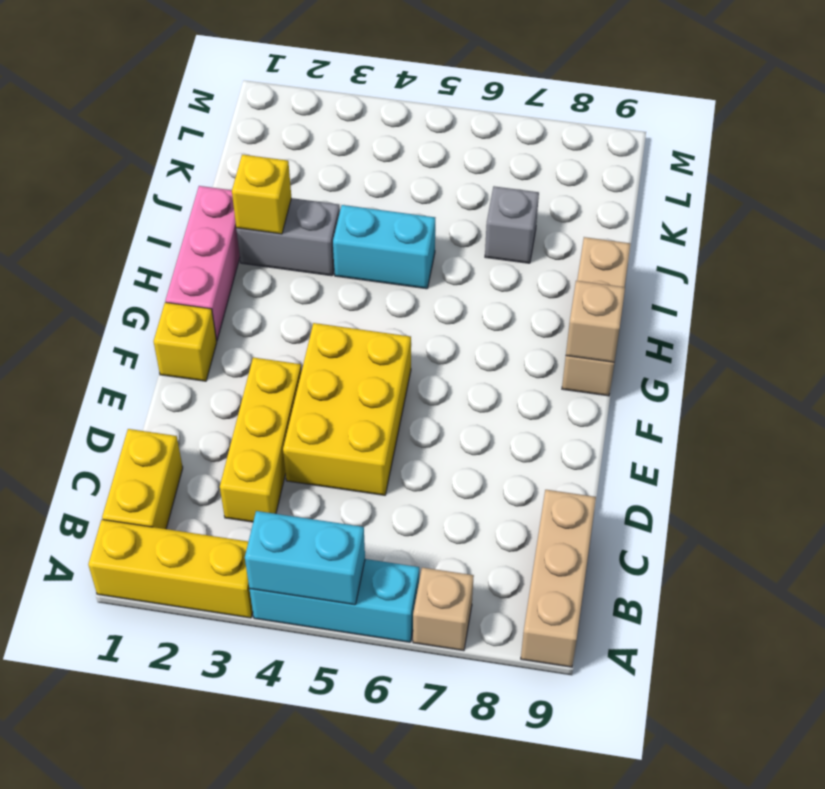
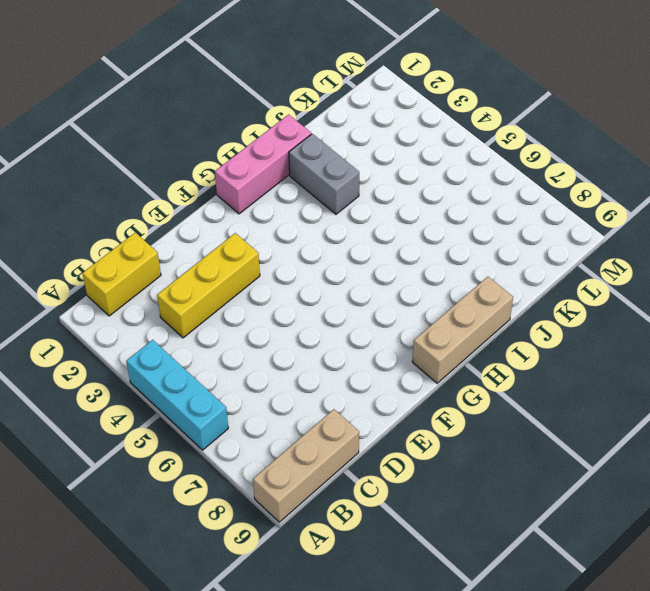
none -> yellow 1x3 brick [88,520,253,618]
none -> tan 1x1 brick [413,568,474,651]
none -> yellow 2x3 brick [283,323,411,495]

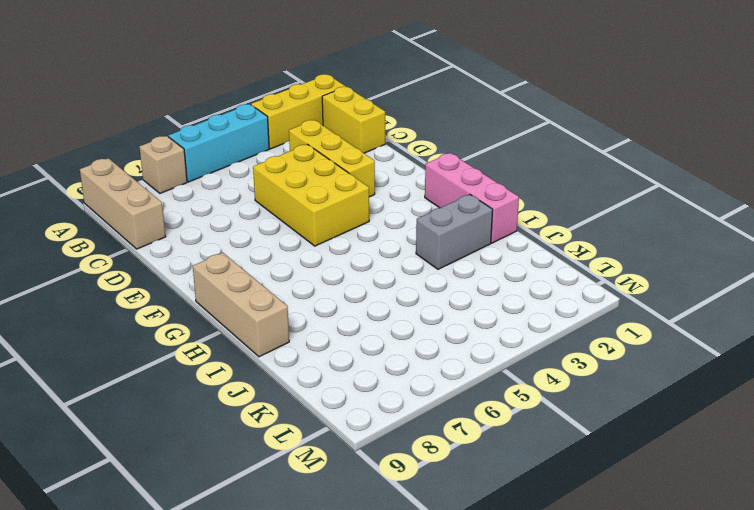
none -> yellow 1x1 brick [154,302,217,381]
none -> cyan 1x2 brick [333,205,435,289]
none -> grey 1x1 brick [485,186,539,263]

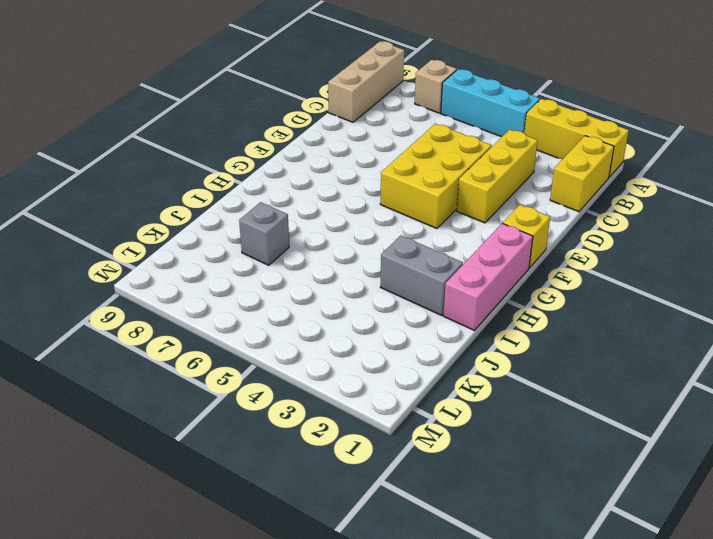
none -> tan 1x3 brick [562,237,630,396]
none -> cyan 1x2 brick [333,205,435,289]
none -> cyan 1x2 brick [245,511,365,605]

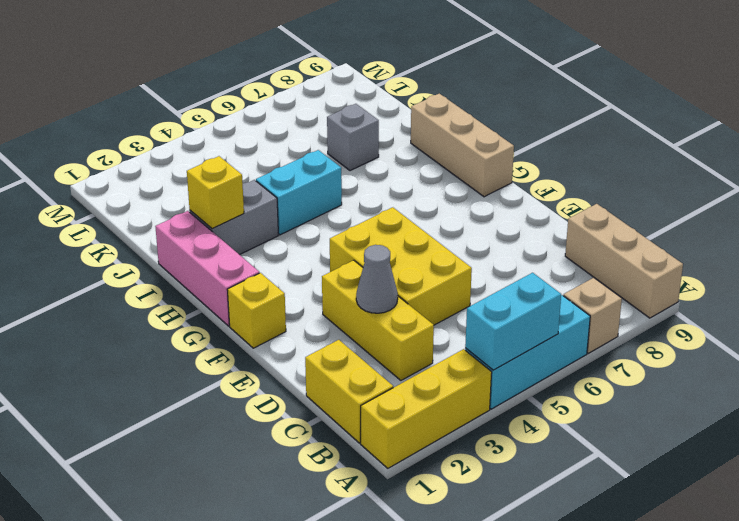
grey 1x1 cone [356,245,398,313] -> none
none -> tan 1x1 brick [566,281,625,362]

